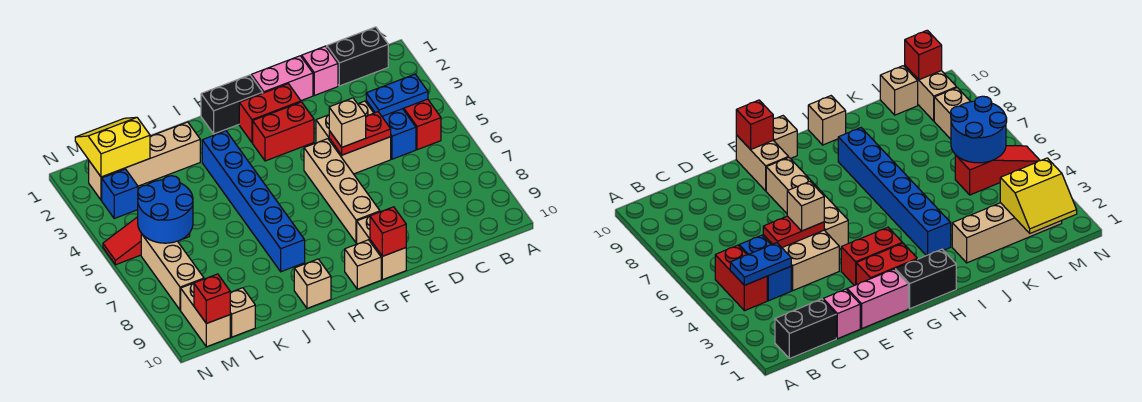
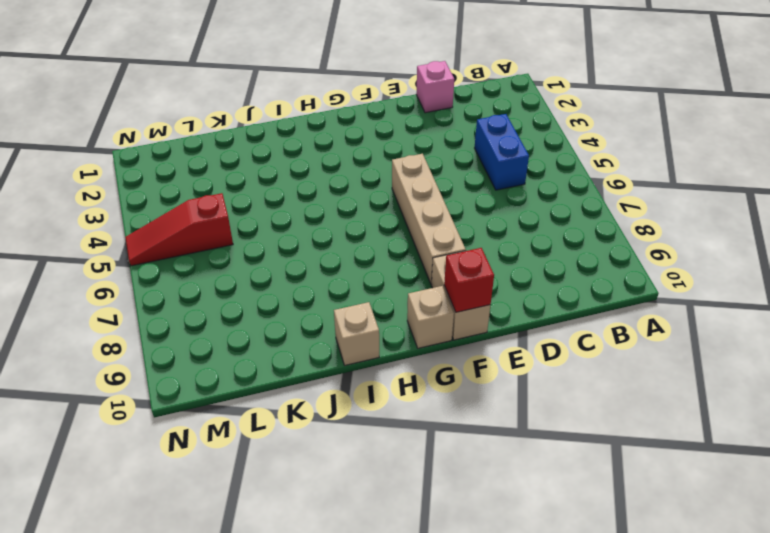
none -> black 1x2 brick [327,27,388,86]
none -> red 1x2 brick [403,99,441,150]
none -> tan 2x2 brick [316,101,391,174]

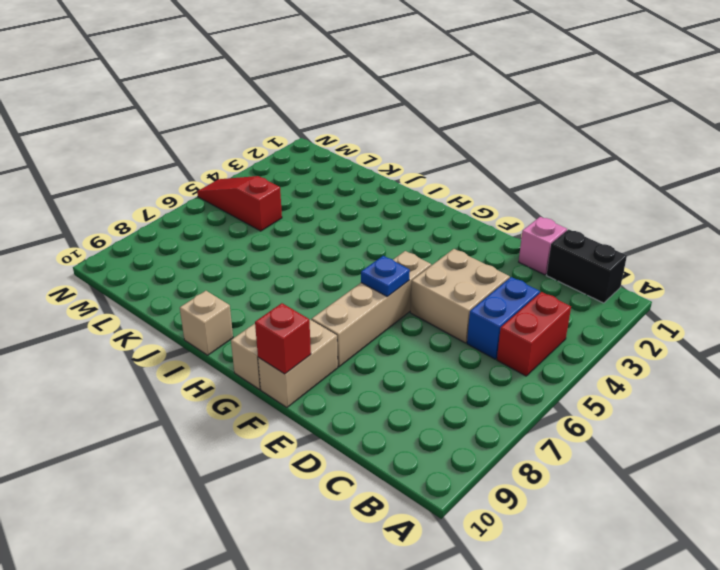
blue 1x1 plate [361,256,410,297] -> none
none -> pink 1x2 brick [251,56,313,101]
none -> red 1x2 brick [239,84,301,143]
none -> red 1x2 brick [253,102,314,161]

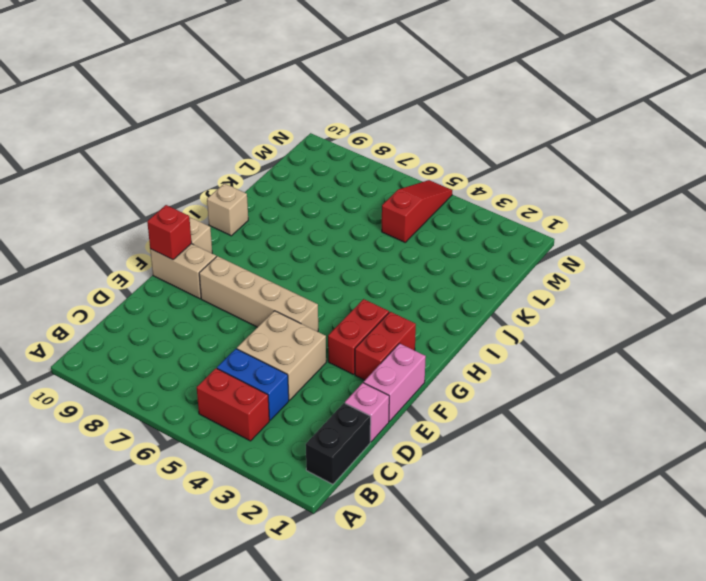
none -> black 1x2 brick [201,75,263,134]
none -> blue 1x6 brick [202,131,305,272]
none -> tan 1x4 brick [89,122,200,200]

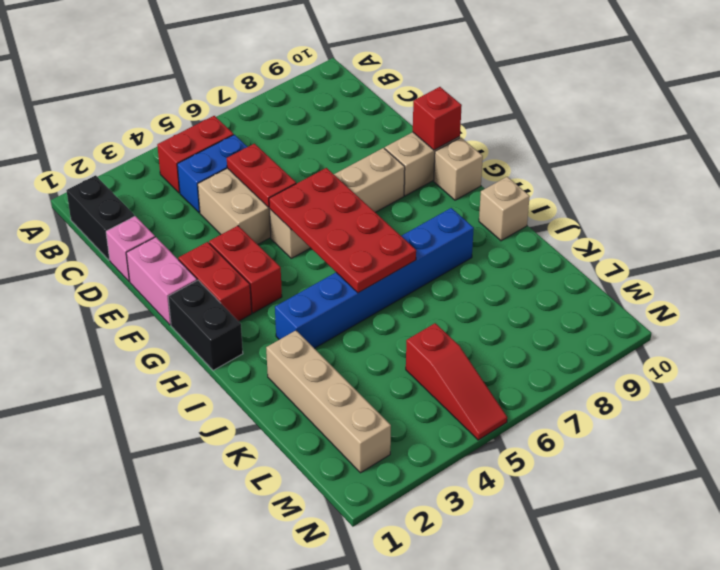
red 2x4 plate [269,168,416,293] -> none
none -> tan 1x1 brick [230,288,255,337]
none -> blue 1x1 brick [102,169,138,218]
none -> tan 1x3 brick [141,234,204,310]

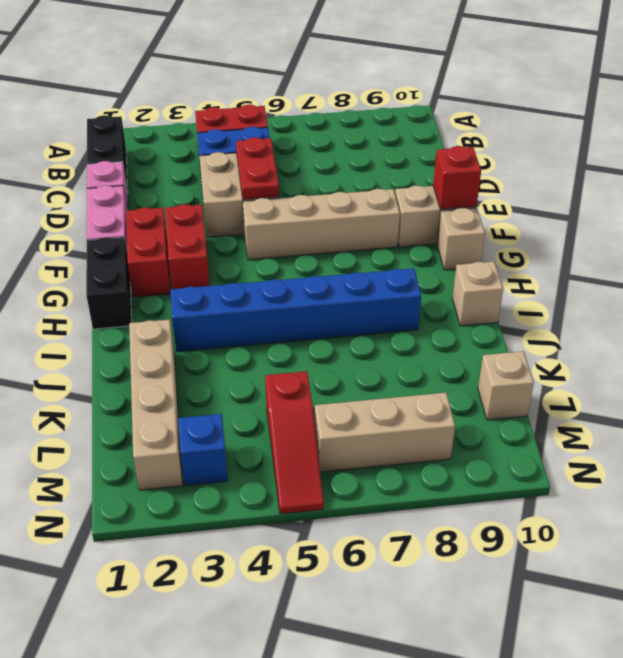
none -> tan 1x2 brick [181,283,230,347]
none -> blue 1x2 plate [366,74,428,116]
none -> yellow 2x2 slope [75,117,150,177]

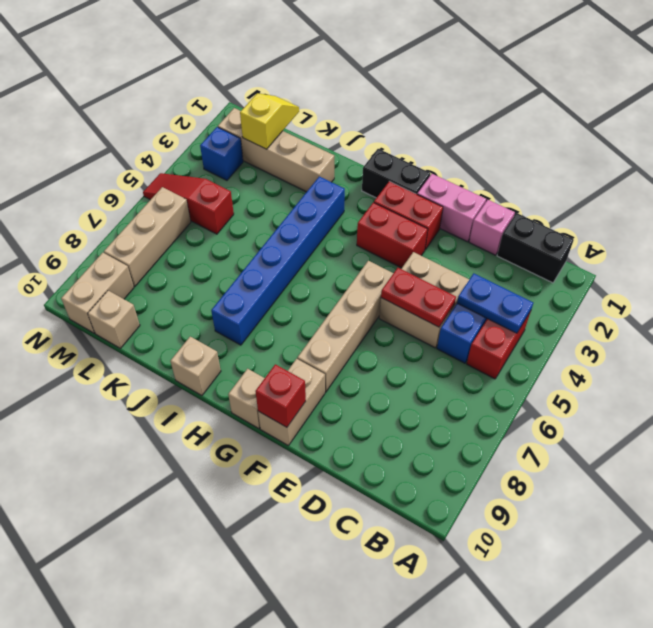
yellow 1x2 slope [240,93,299,149] -> yellow 2x2 slope [75,117,150,177]
none -> blue 2x2 round brick [138,176,193,243]
none -> red 1x1 brick [194,274,230,324]
none -> tan 1x1 brick [329,98,366,147]

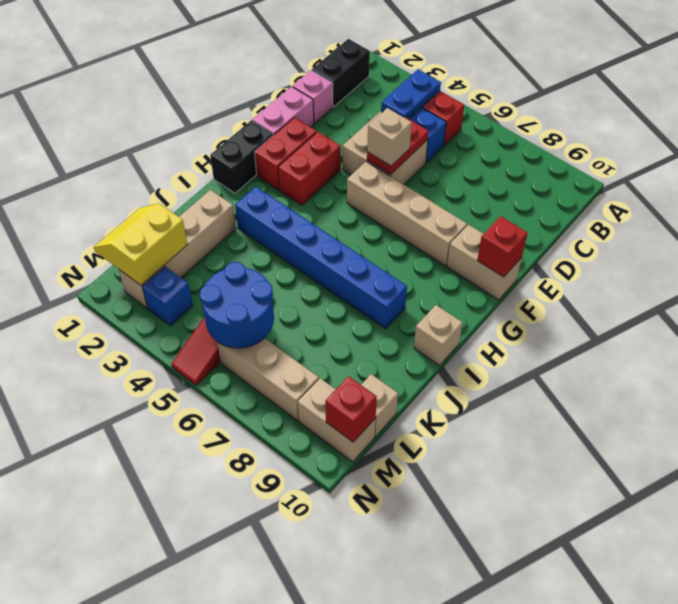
none -> tan 1x1 brick [345,240,381,289]

